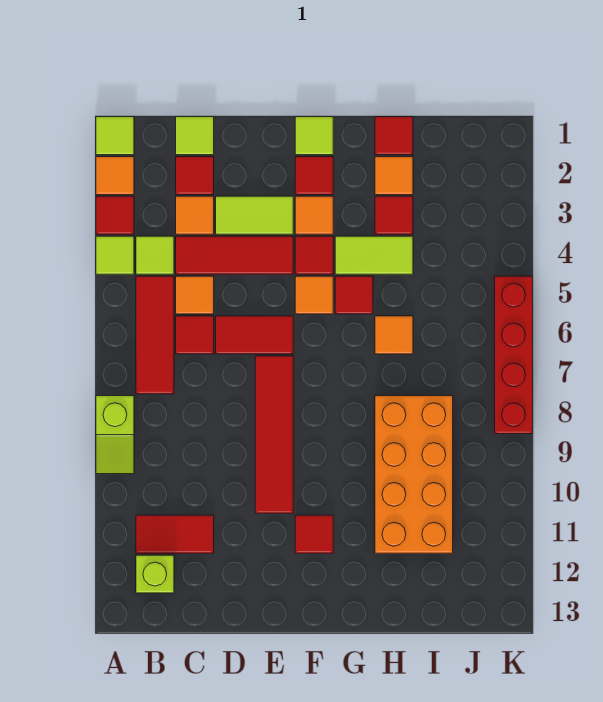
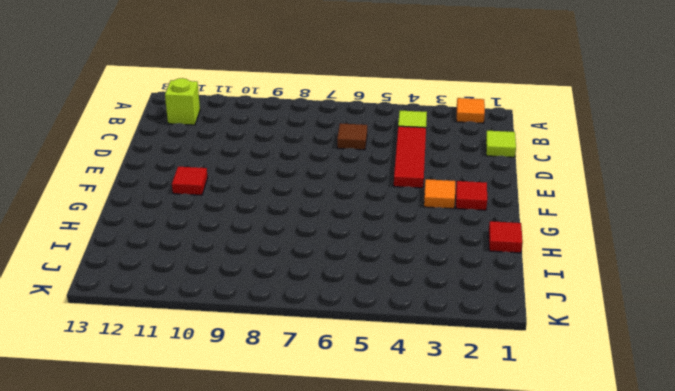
brown 1x1 tile [337,123,367,150] -> red 1x1 tile [176,316,214,354]
none -> lime 1x1 tile [96,117,134,155]
none -> red 1x1 tile [96,196,134,234]
none -> lime 1x1 tile [96,236,134,274]
none -> lime 1x2 slope [96,396,134,474]

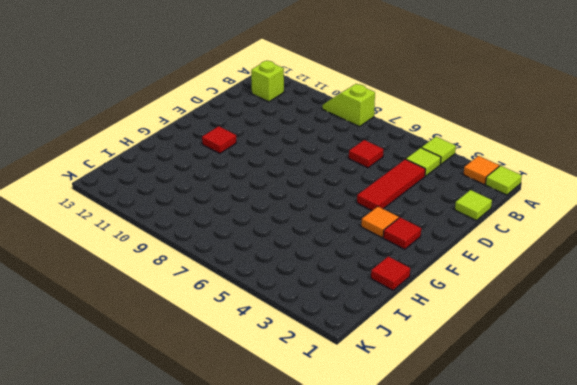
none -> red 1x1 tile [96,196,134,234]
none -> red 1x3 tile [136,276,174,394]
none -> red 1x2 tile [136,515,214,553]
none -> red 1x1 tile [176,157,214,195]

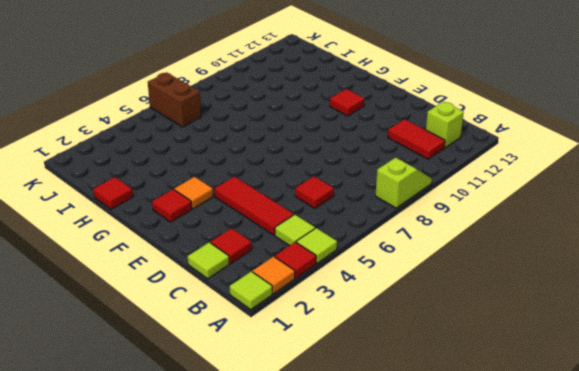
brown 1x2 brick [148,72,201,127] -> red 1x4 brick [495,276,533,434]
none -> red 1x3 tile [136,276,174,394]
none -> orange 1x1 tile [176,196,214,234]
none -> orange 1x1 tile [176,276,214,314]
none -> lime 1x2 tile [216,196,293,234]

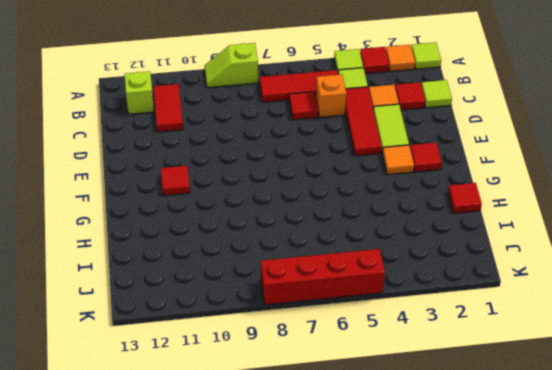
orange 1x1 brick [316,74,346,117] -> orange 1x1 tile [176,276,214,314]
none -> red 1x2 tile [216,316,293,354]
none -> red 1x4 tile [255,356,293,513]
none -> lime 1x1 tile [295,117,333,155]
none -> red 1x1 tile [295,236,333,274]

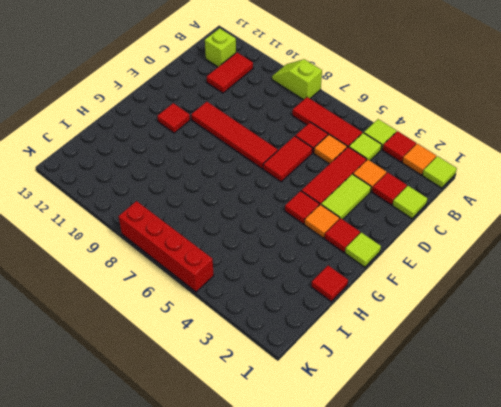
none -> orange 1x1 tile [295,276,333,314]
none -> lime 1x2 tile [335,236,413,274]
none -> red 1x1 tile [335,276,373,314]
none -> orange 1x1 tile [375,157,413,195]

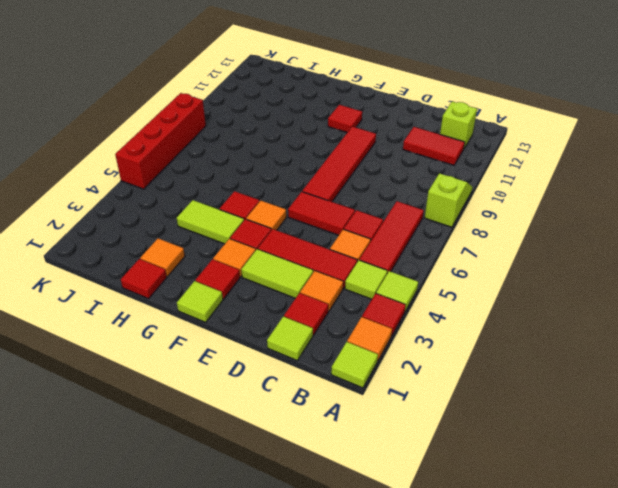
none -> red 1x1 tile [375,196,413,234]
none -> orange 1x1 tile [375,316,413,354]
none -> orange 2x4 brick [375,396,453,553]

